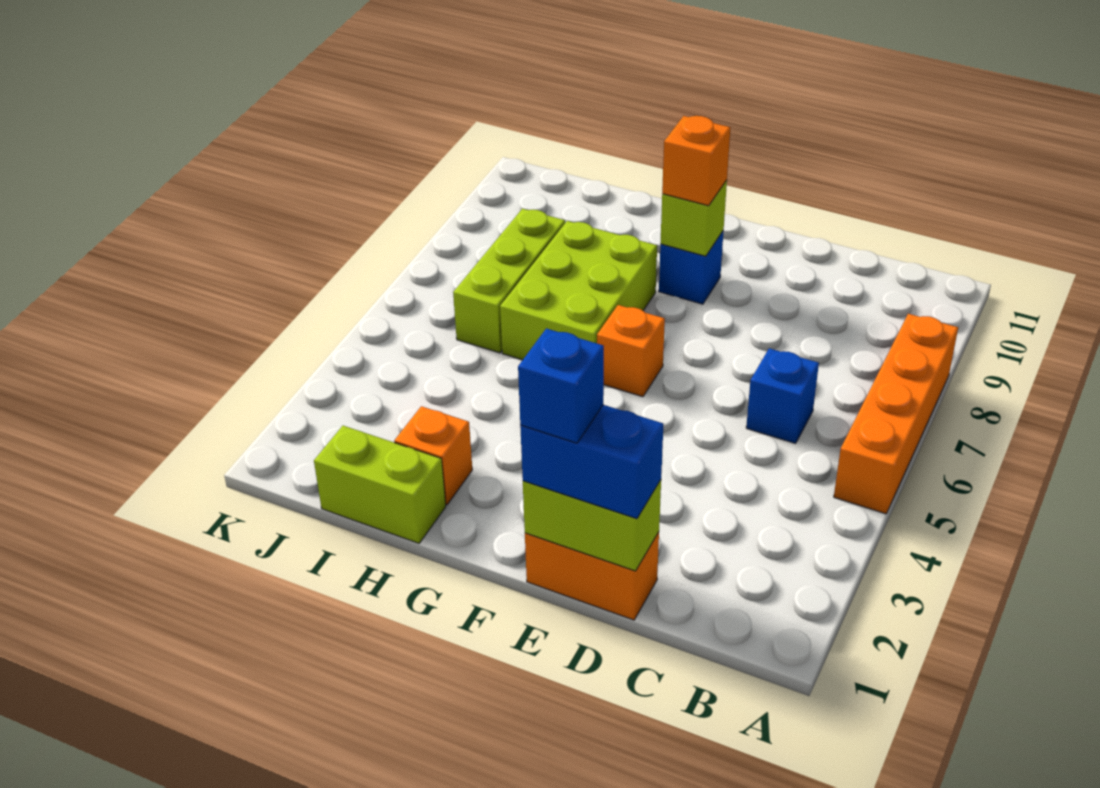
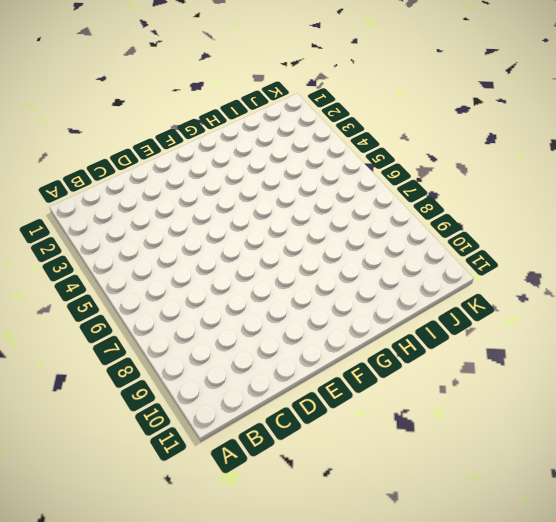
none -> orange 1x4 brick [834,314,958,514]
none -> blue 1x1 brick [746,348,819,443]
none -> orange 1x2 brick [525,532,659,620]

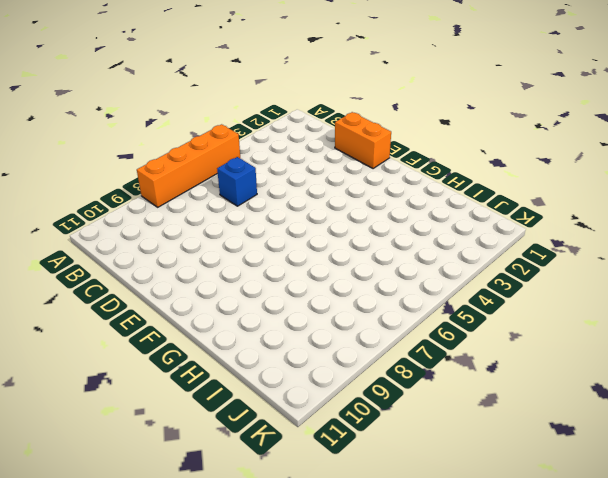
none -> orange 1x1 brick [597,305,665,397]
none -> blue 1x1 brick [659,230,724,304]
none -> lime 2x3 brick [500,221,657,360]

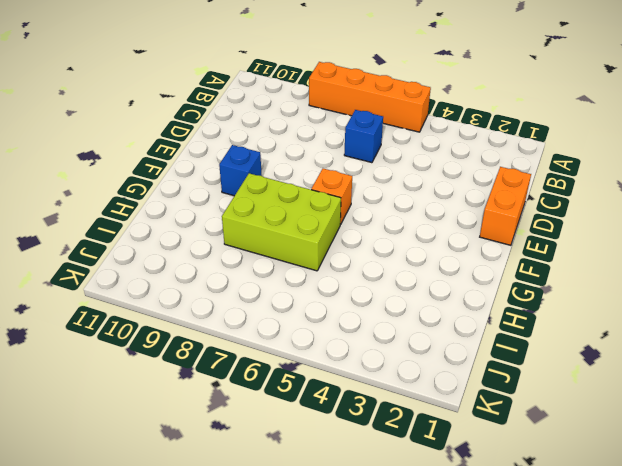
none -> lime 1x2 brick [314,426,446,543]
none -> orange 1x1 brick [394,406,472,505]
none -> lime 1x3 brick [453,209,565,353]

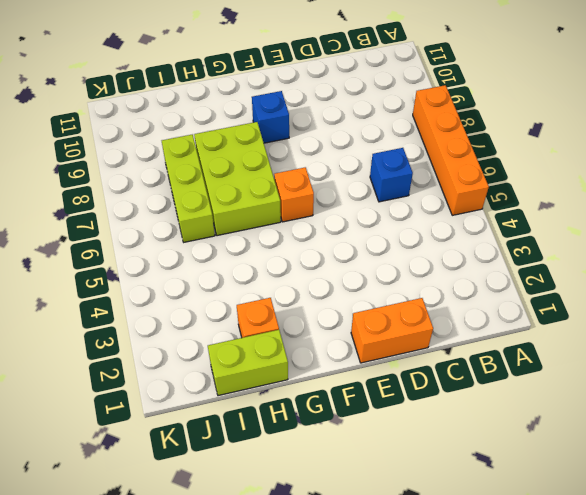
none -> lime 1x2 brick [523,480,661,571]
none -> lime 1x1 brick [660,180,727,256]
none -> blue 1x2 brick [520,405,663,519]

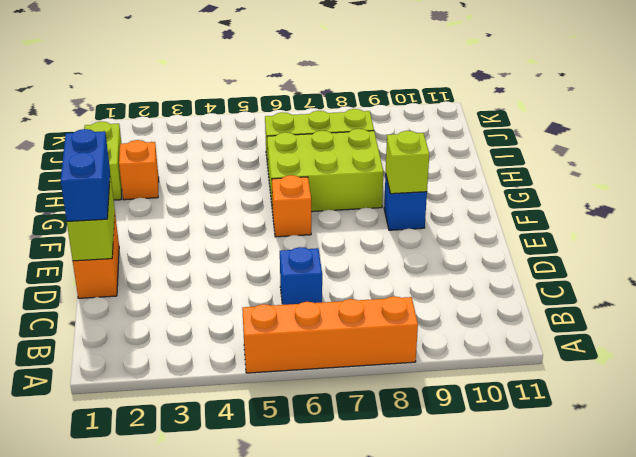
none -> orange 1x1 brick [662,116,730,206]
none -> blue 1x1 brick [518,328,604,443]

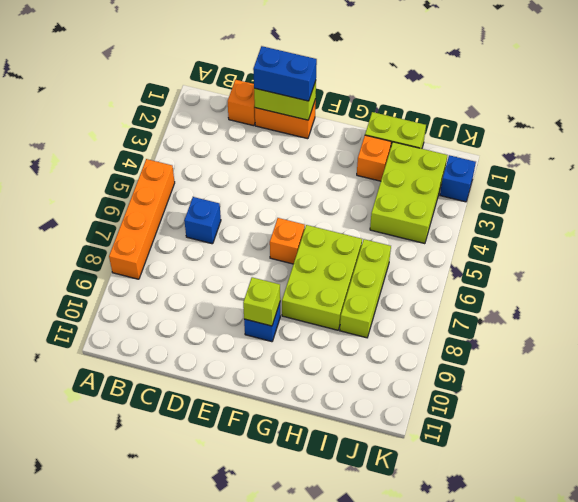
orange 1x1 brick [228,80,255,126] -> orange 1x1 brick moved to [662,116,730,206]
lime 2x3 brick [370,142,447,244] -> none
blue 1x1 brick [440,155,476,202] -> blue 1x1 brick moved to [518,328,604,443]

